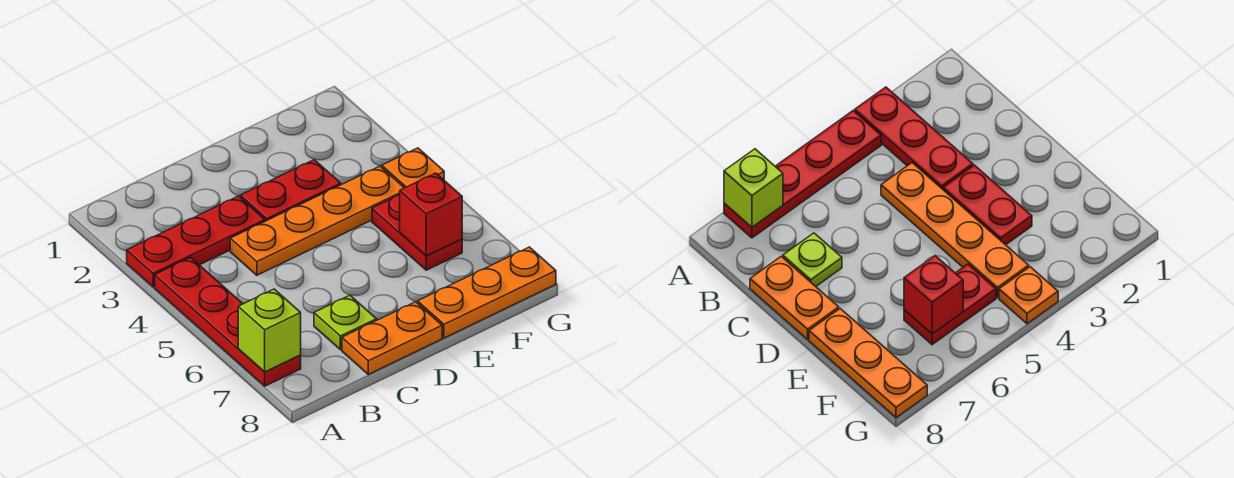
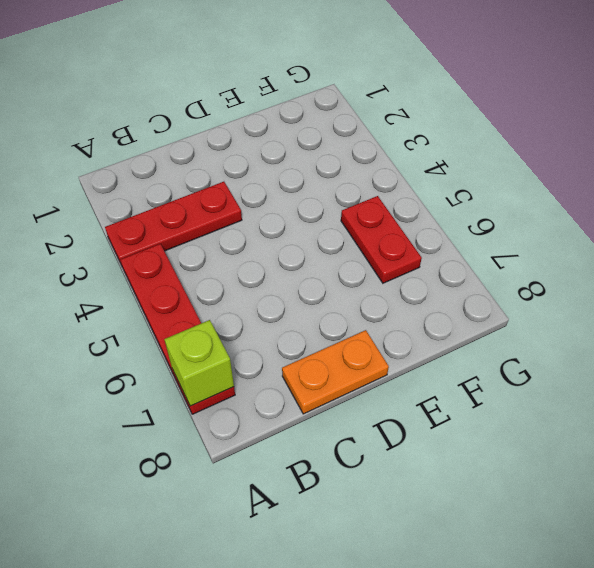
none -> orange 1x4 plate [230,166,404,275]
none -> lime 1x1 plate [314,295,377,350]

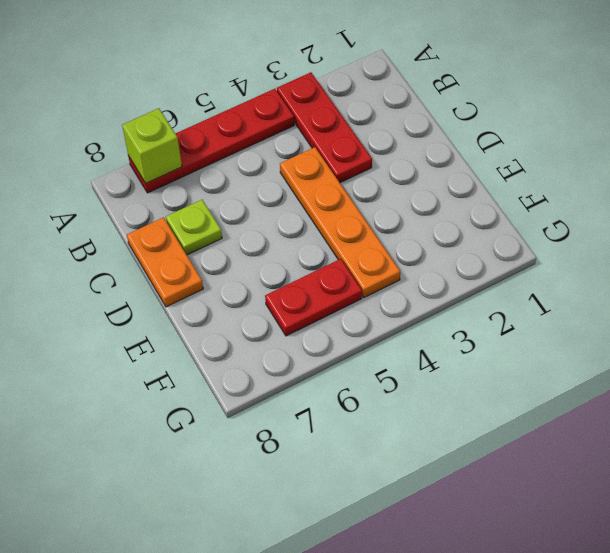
none -> red 1x2 plate [240,160,341,221]
none -> orange 1x3 plate [418,247,556,338]

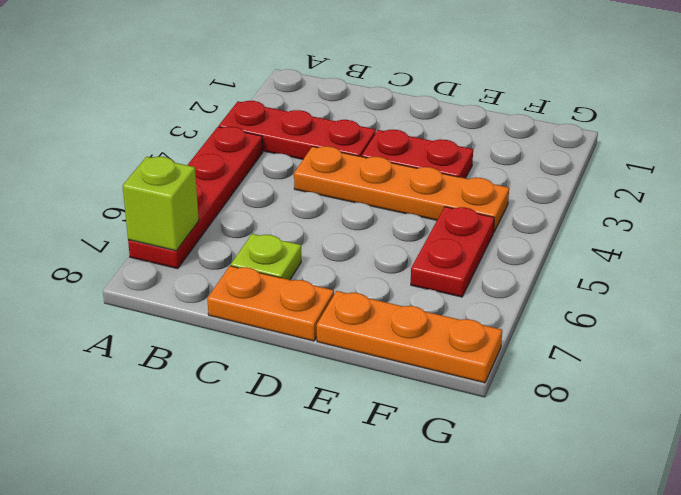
none -> orange 1x1 plate [382,148,444,188]
none -> red 1x1 brick [400,173,462,256]

